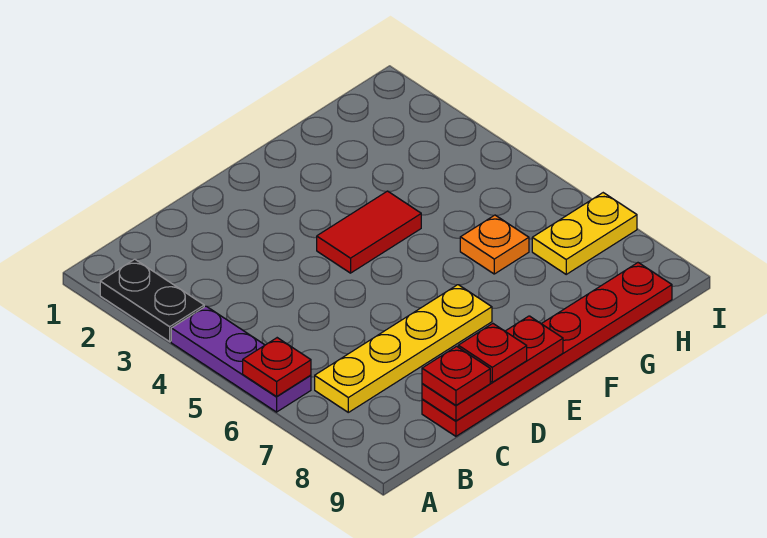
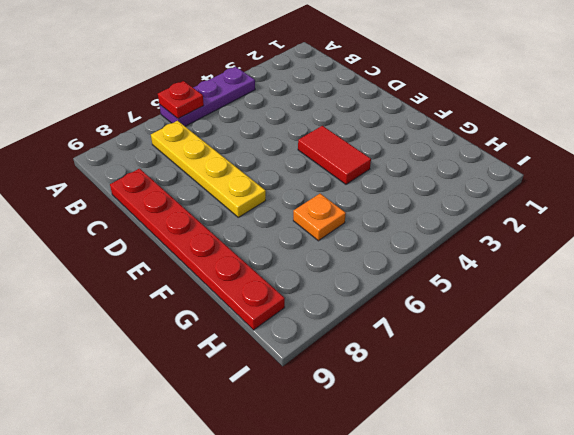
none -> black 1x2 plate [100,259,204,342]
none -> yellow 1x2 plate [532,193,637,274]

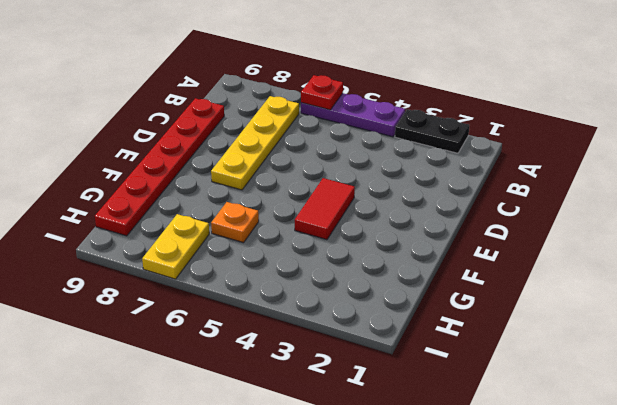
none -> red 1x3 plate [422,316,563,421]
none -> red 1x1 plate [422,346,490,405]

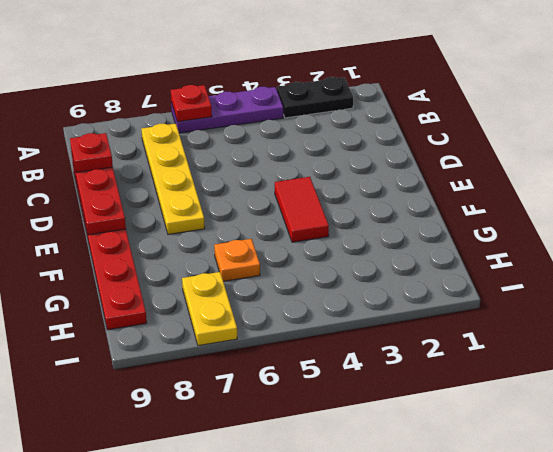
none -> red 1x1 plate [458,324,527,382]

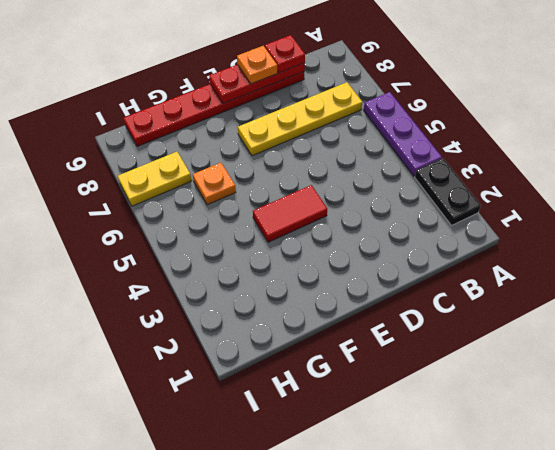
orange 1x1 plate [237,46,277,84] -> red 1x1 plate [458,324,527,382]
none -> red 1x1 plate [243,338,311,397]

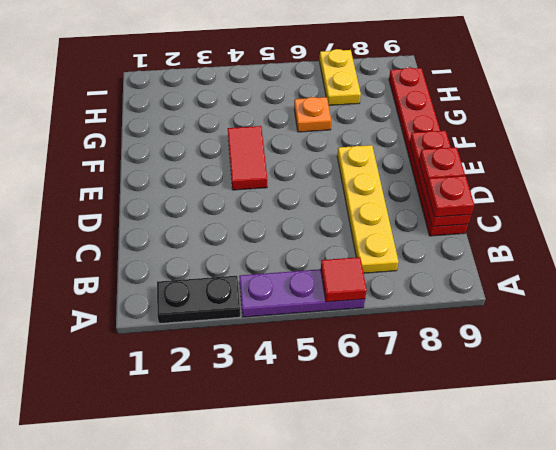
red 1x1 tile [321,257,367,302] -> red 1x1 plate [243,338,311,397]

